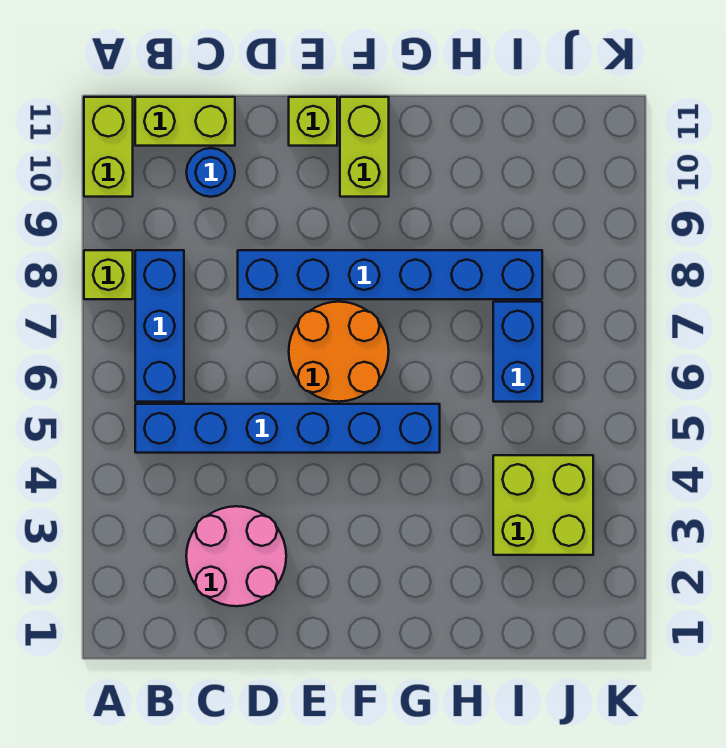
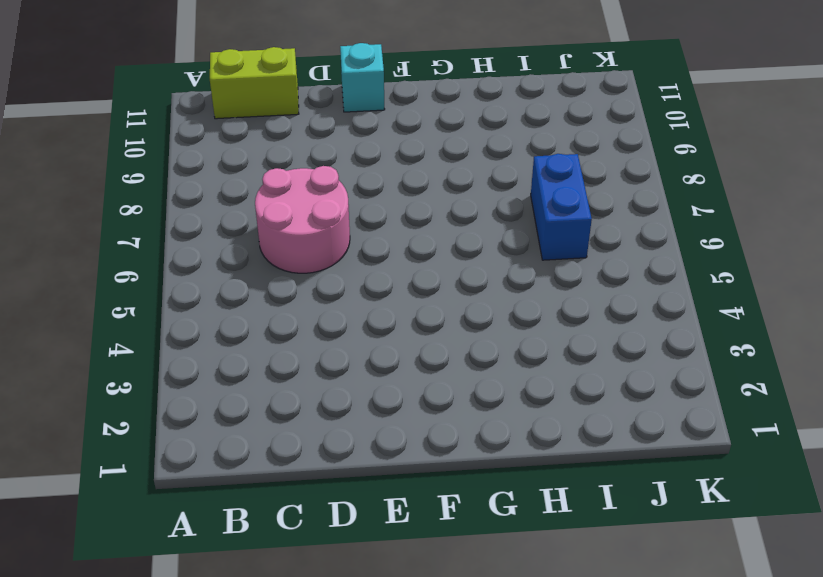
pink 2x2 round brick [255,166,350,273] -> pink 2x2 round brick moved to [186,506,286,606]
cyan 1x1 brick [340,43,385,112] -> lime 1x1 brick [289,97,337,146]
none -> lime 1x1 brick [84,250,133,299]
none -> lime 1x2 brick [84,97,133,197]
none -> blue 1x6 brick [135,404,440,453]

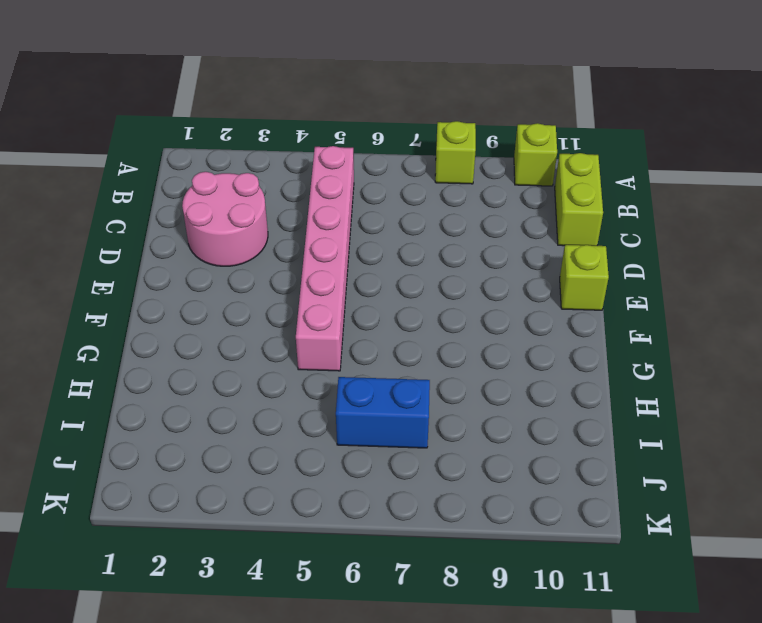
lime 1x1 brick [514,123,557,186] -> lime 1x2 brick [84,97,133,197]
pink 1x6 brick [296,146,354,371] -> blue 1x6 brick [135,404,440,453]
none -> blue 1x3 brick [135,250,184,402]
none -> blue 1x1 round brick [186,148,235,197]
none -> blue 1x6 brick [238,250,542,299]

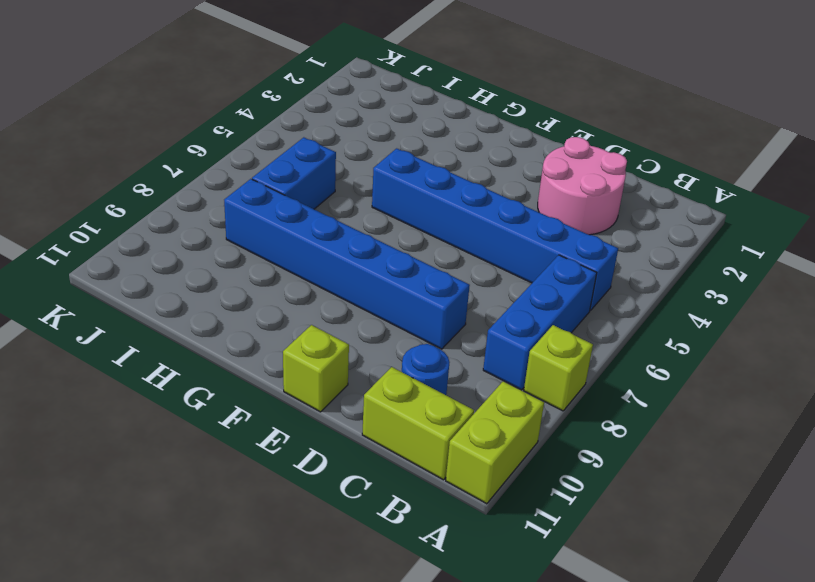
none -> orange 2x2 round brick [289,302,389,402]
none -> lime 1x2 brick [340,97,389,197]
none -> lime 2x2 brick [493,455,593,555]

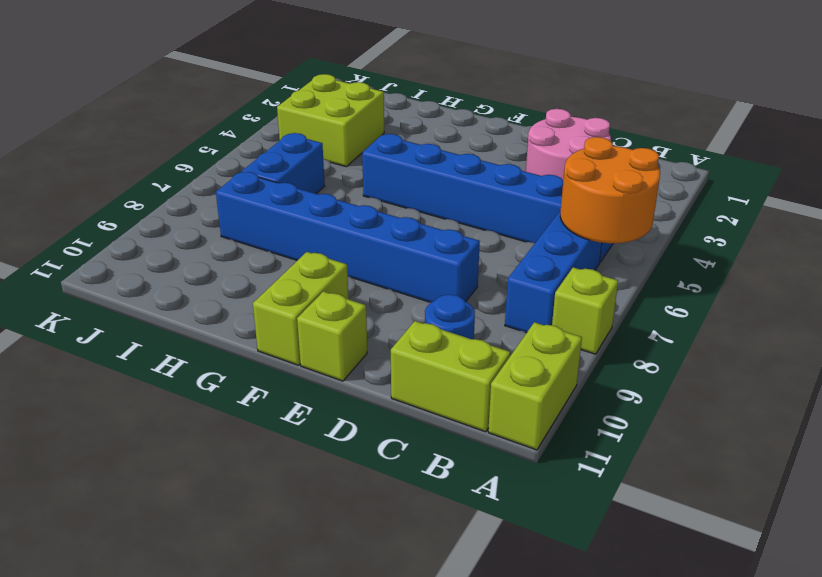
orange 2x2 round brick [560,137,660,243] -> orange 2x2 round brick moved to [289,302,389,402]

